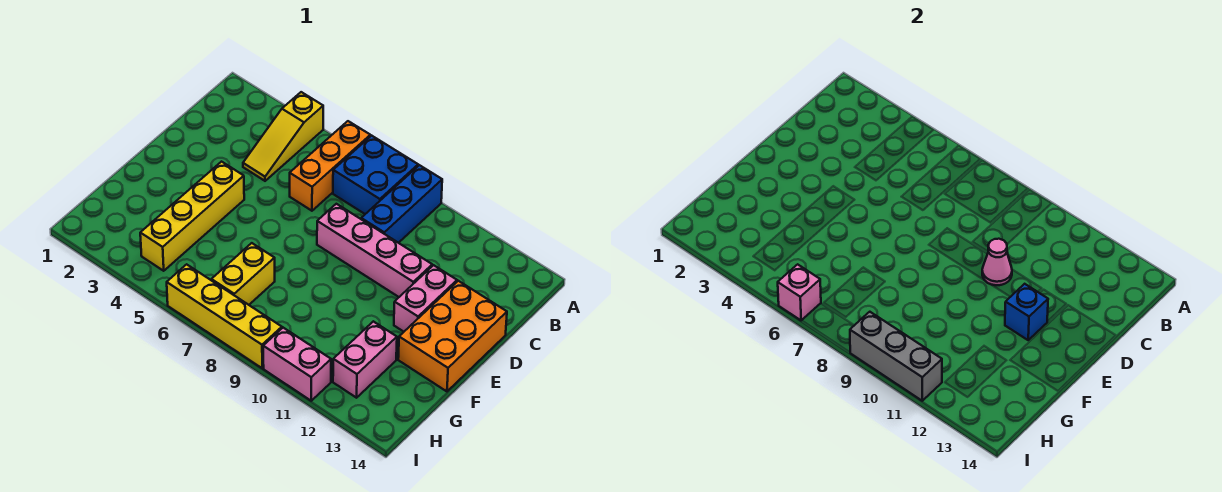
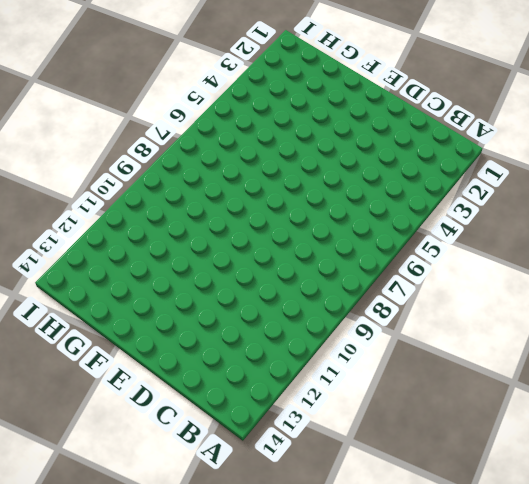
none -> yellow 1x3 slope [243,92,323,181]
none -> orange 1x3 brick [290,121,370,211]
none -> blue 2x2 brick [333,136,418,214]

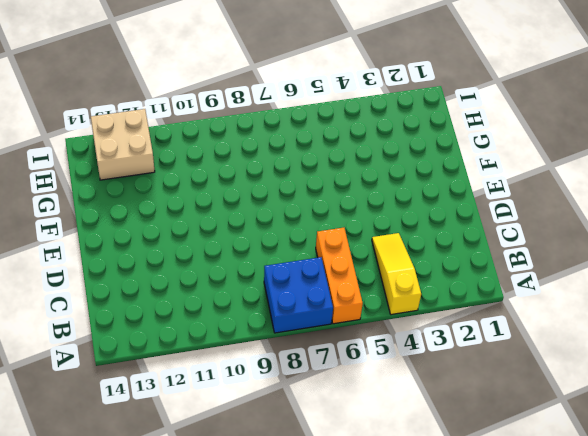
tan 2x2 brick [91,109,155,180] -> pink 1x2 brick [333,321,397,398]
none -> blue 1x3 brick [361,165,442,243]
none -> pink 1x4 brick [317,204,432,297]
none -> pink 1x2 brick [394,265,457,332]

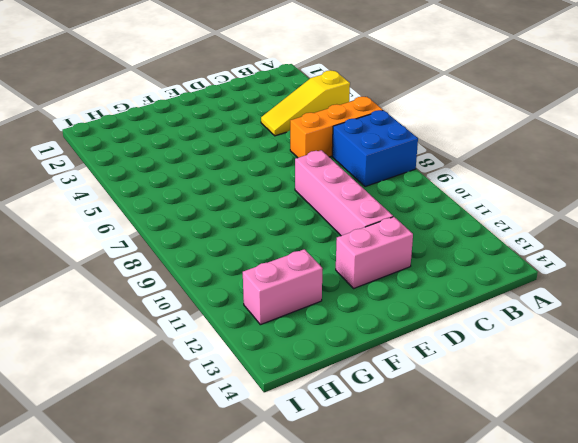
none -> blue 1x3 brick [361,165,442,243]
none -> orange 2x3 brick [398,281,507,391]
none -> yellow 1x4 brick [140,162,244,271]

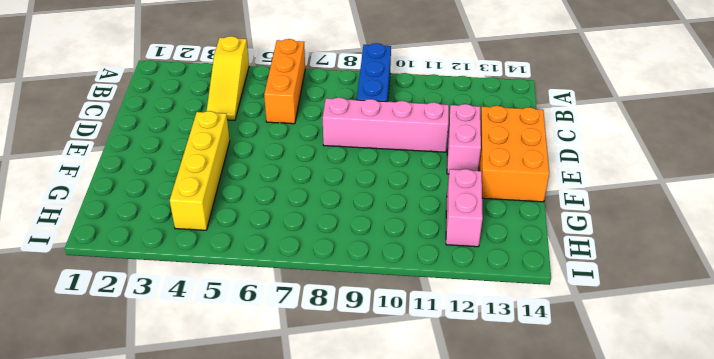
none -> blue 2x2 brick [333,136,418,214]
none -> yellow 1x2 brick [211,243,275,305]
none -> yellow 1x4 brick [167,264,282,368]

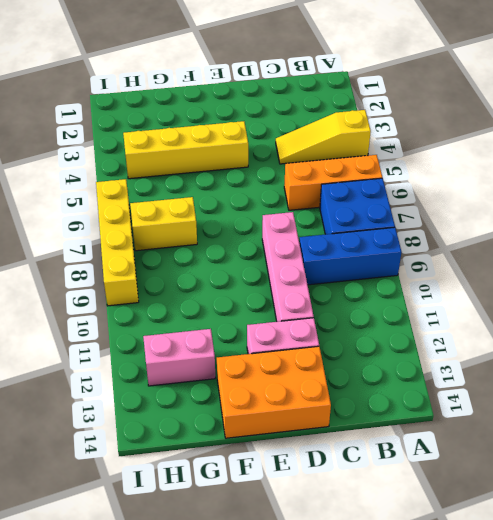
none -> pink 1x2 brick [263,328,331,401]
none -> pink 1x1 cone [982,239,1012,285]
none -> blue 1x1 brick [1005,284,1048,340]

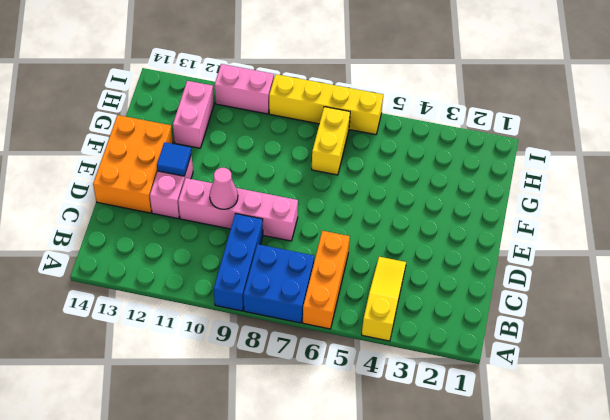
blue 1x1 tile [157,142,191,176] -> blue 1x1 brick [1005,284,1048,340]
none -> yellow 1x4 brick [140,162,244,271]
none -> pink 1x1 brick [778,264,821,320]
none -> grey 1x3 brick [850,312,942,401]

